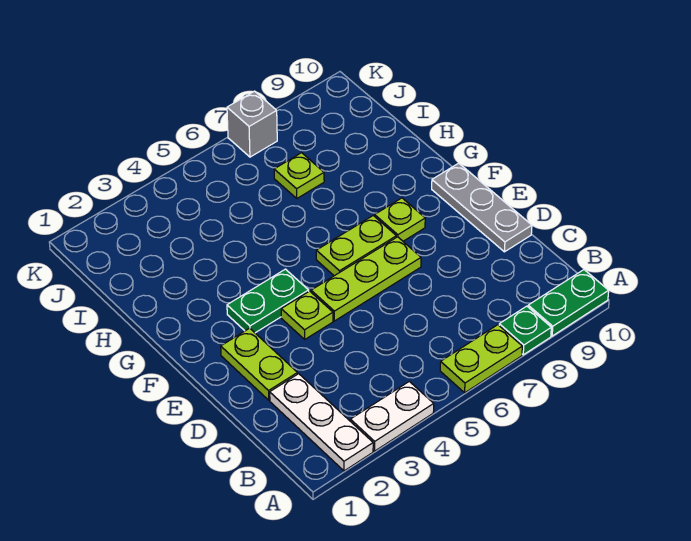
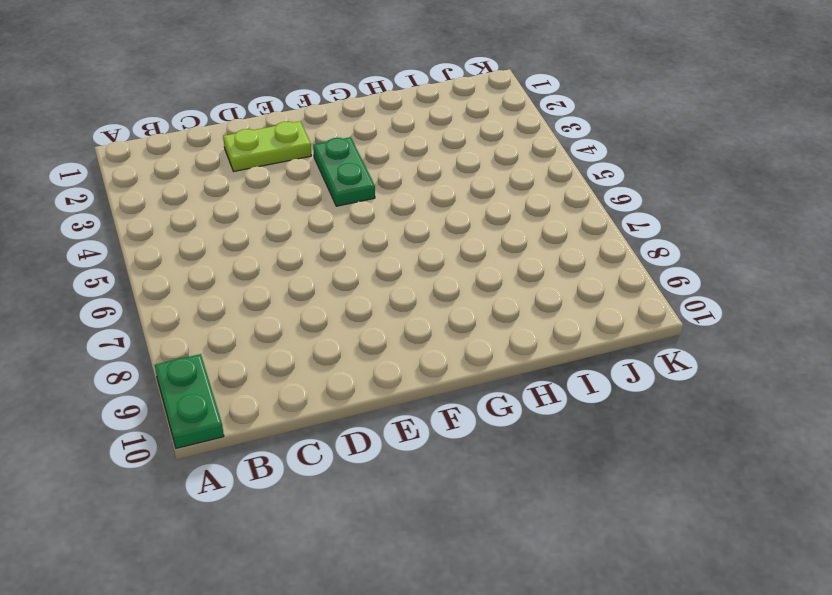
none -> white 1x3 plate [270,374,373,471]
none -> white 1x2 plate [350,381,434,451]
none -> lime 1x2 plate [440,325,522,393]

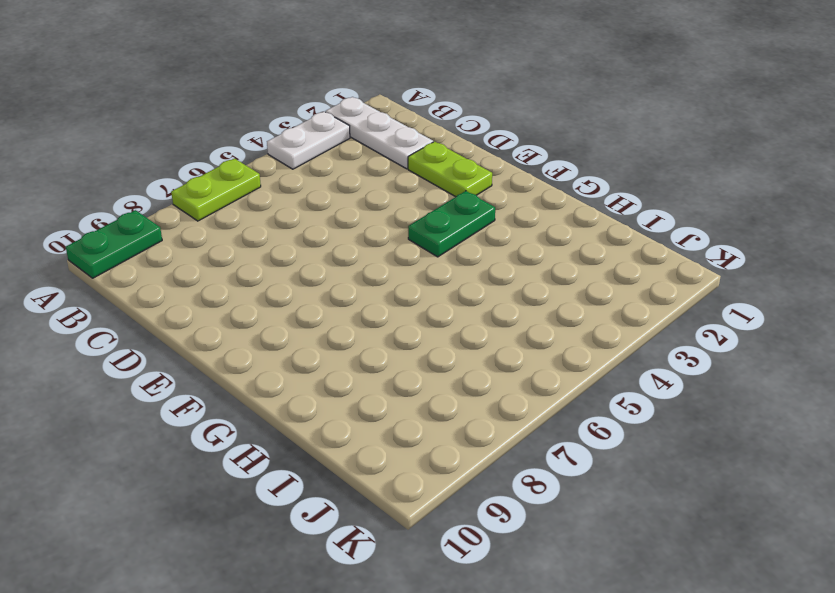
none -> green 1x1 plate [499,306,551,355]
none -> grey 1x3 plate [432,163,532,252]
none -> lime 1x1 plate [281,291,333,339]

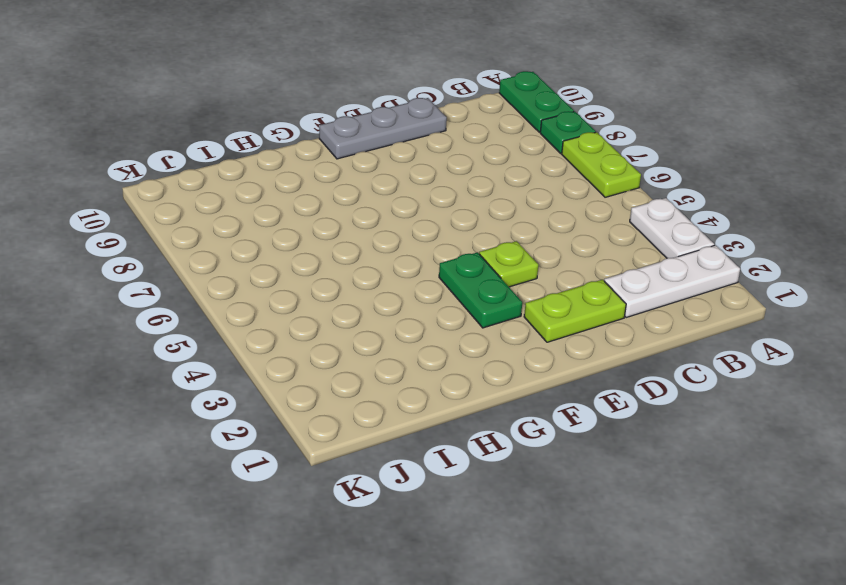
none -> lime 1x3 plate [311,237,421,321]
none -> lime 1x2 plate [316,216,396,276]
none -> lime 1x1 plate [375,198,425,241]

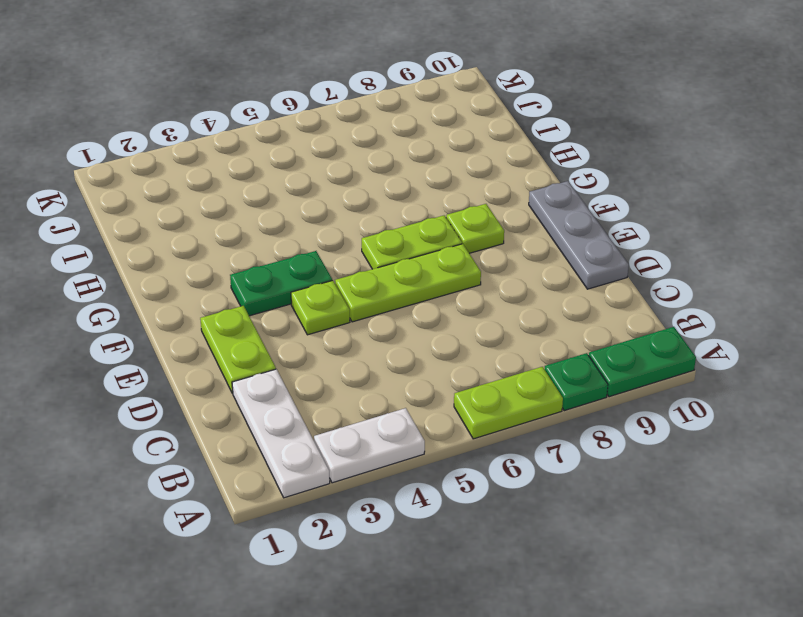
none -> lime 1x1 plate [274,153,324,198]
none -> grey 1x1 brick [227,91,277,157]

